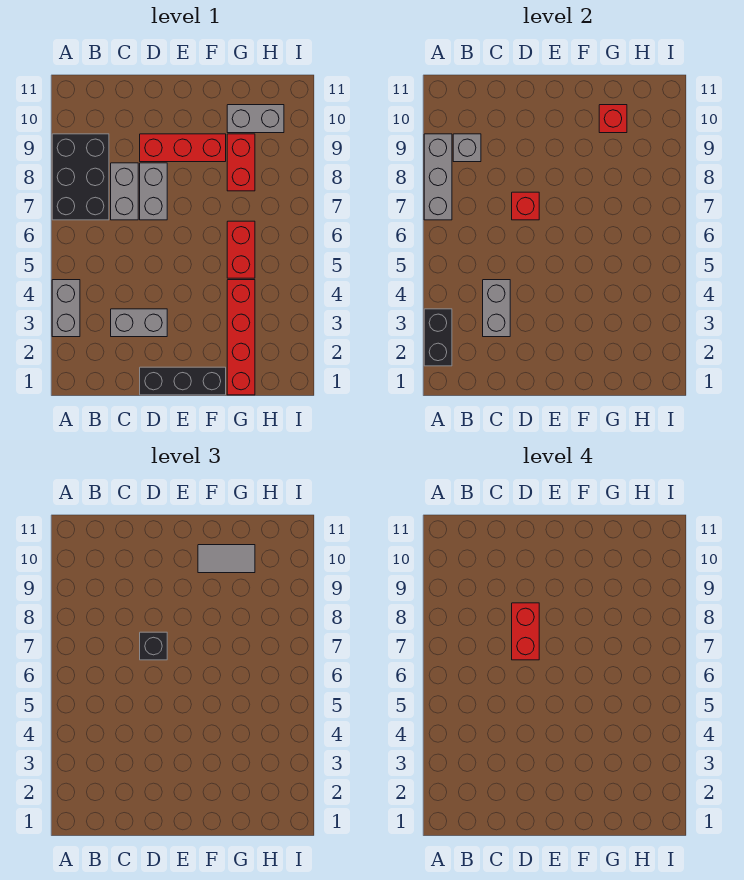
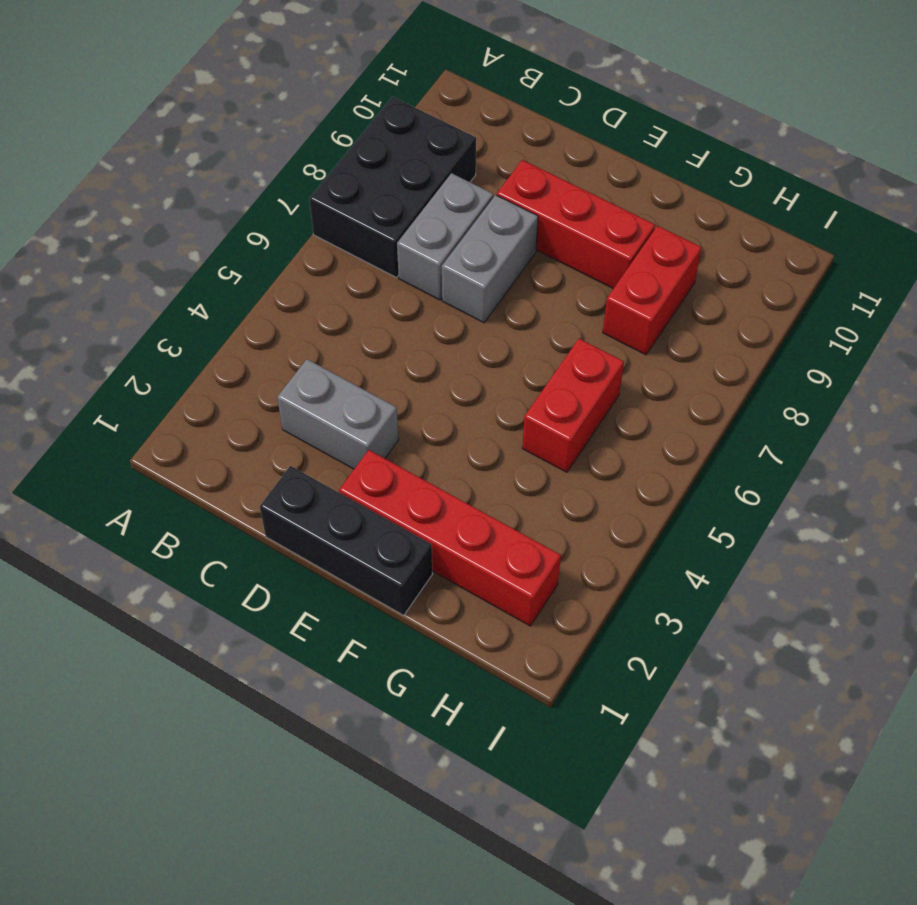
red 1x4 brick [339,450,561,626] -> red 1x4 brick turned to [227,280,255,395]
none -> grey 1x2 brick [52,280,80,337]
none -> grey 1x2 brick [227,105,284,133]
none -> black 1x2 brick [424,309,452,366]

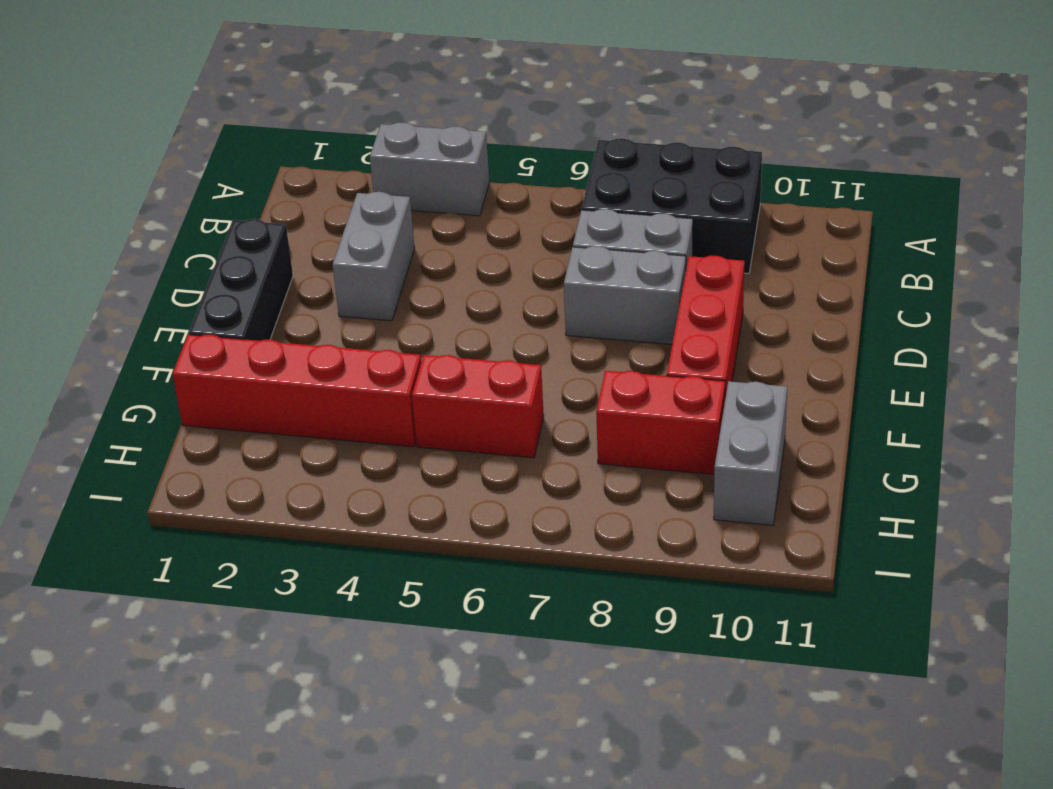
none -> black 1x2 brick [424,309,452,366]
none -> grey 1x3 brick [424,134,452,220]
none -> grey 1x1 brick [453,134,481,162]

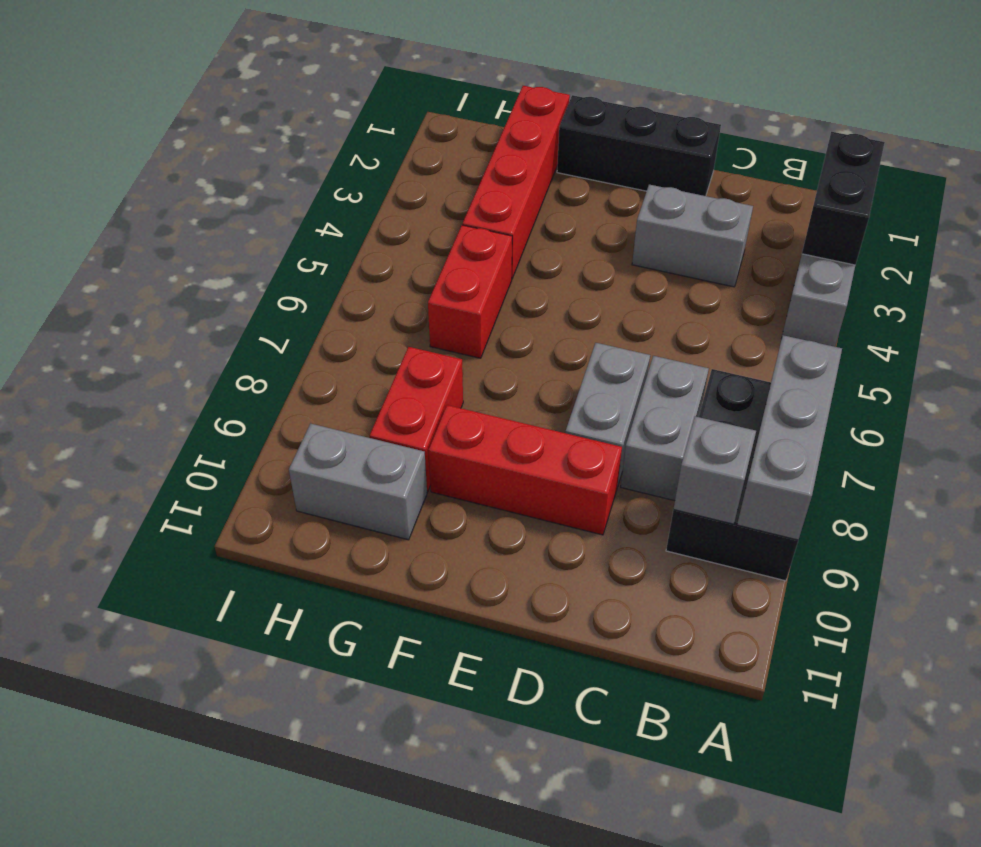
none -> grey 1x2 brick [483,280,510,337]
none -> red 1x1 brick [512,192,539,220]
none -> red 1x1 brick [599,105,627,133]

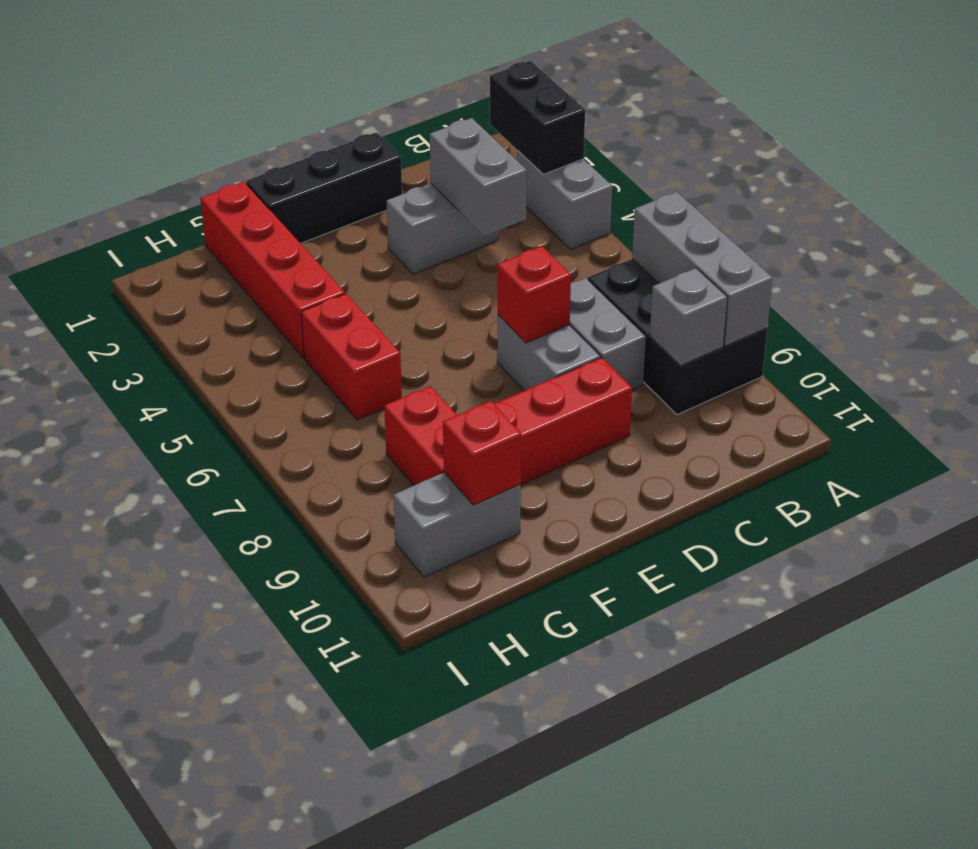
none -> black 1x1 brick [140,632,167,660]
none -> grey 1x2 tile [198,545,255,573]
none -> red 1x2 brick [512,603,539,660]

